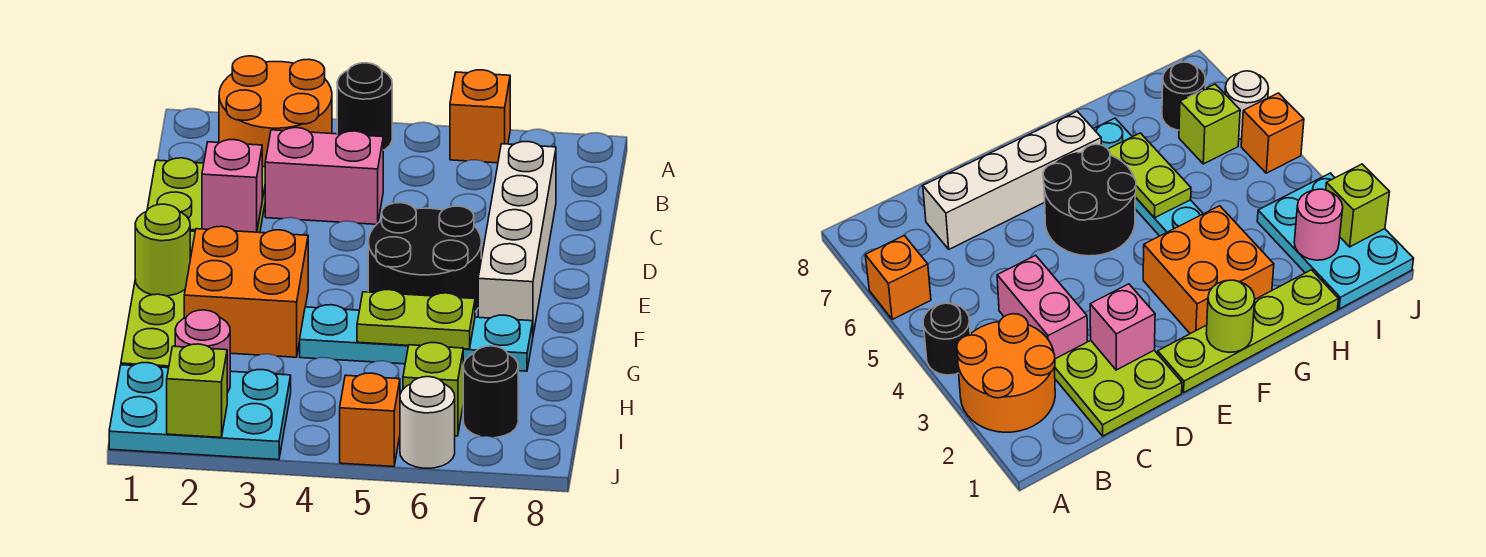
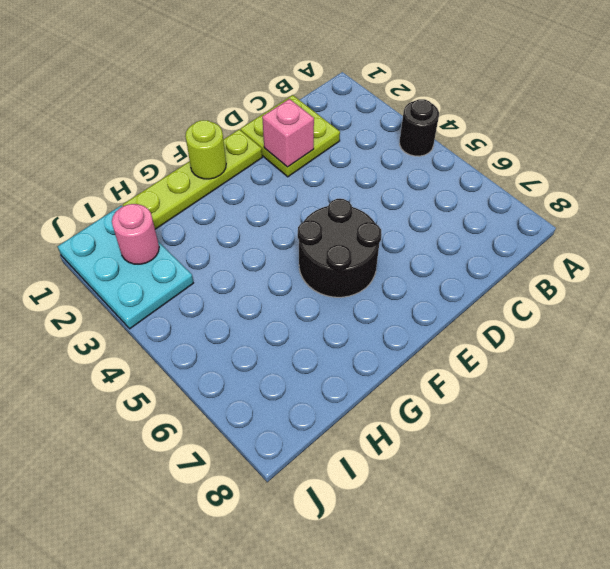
none -> orange 2x2 round brick [219,56,332,167]
none -> orange 1x1 brick [450,70,510,163]
none -> pink 1x2 brick [265,128,383,224]

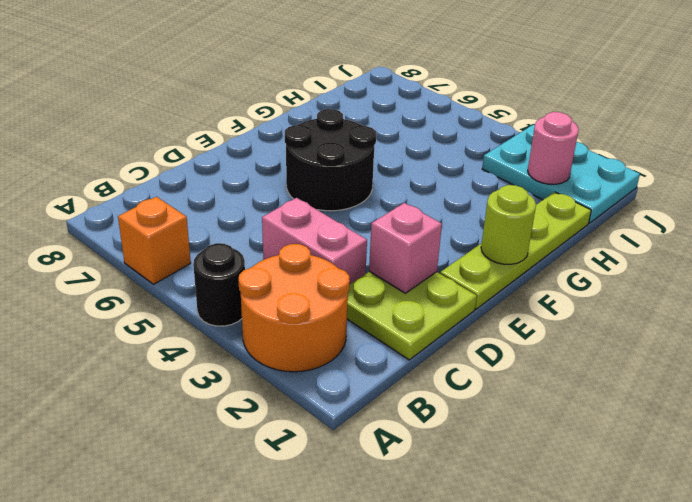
none -> white 1x4 brick [478,142,556,334]
none -> orange 2x2 brick [184,226,308,357]
none -> cyan 1x4 plate [300,305,533,371]

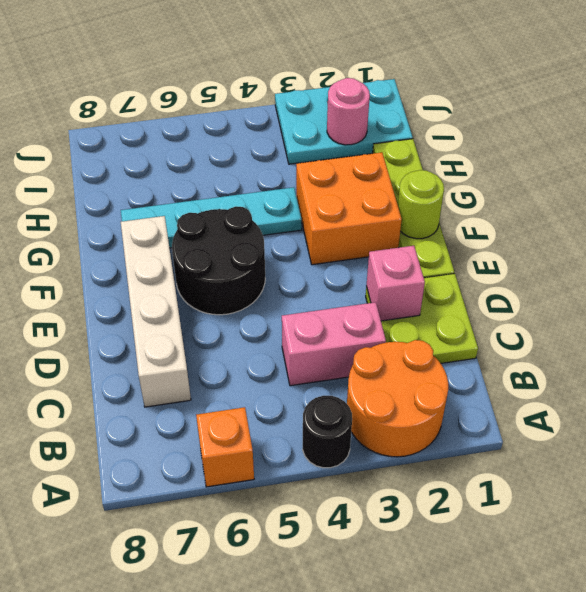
none -> lime 1x1 brick [403,343,463,436]
none -> black 1x1 round brick [463,346,518,438]
none -> orange 1x1 brick [340,373,400,467]

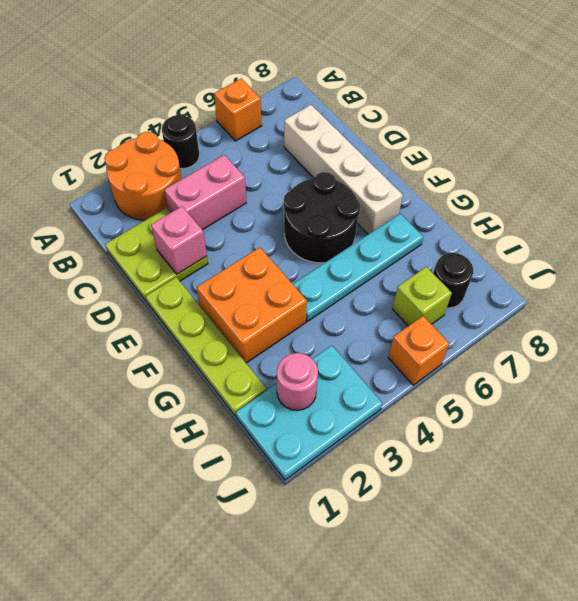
none -> white 1x1 round brick [400,377,455,468]
none -> lime 1x1 round brick [135,204,190,296]
none -> lime 1x2 plate [357,290,475,349]

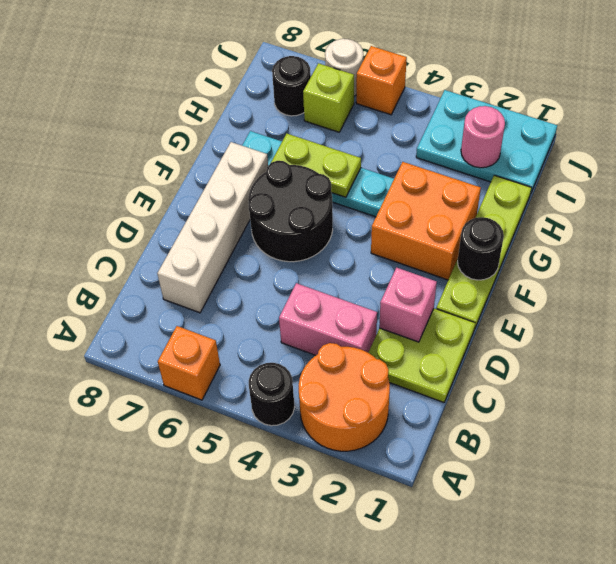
black 1x1 round brick [458,217,504,280] -> lime 1x1 round brick [135,204,190,296]
none -> lime 1x1 brick [167,344,227,437]

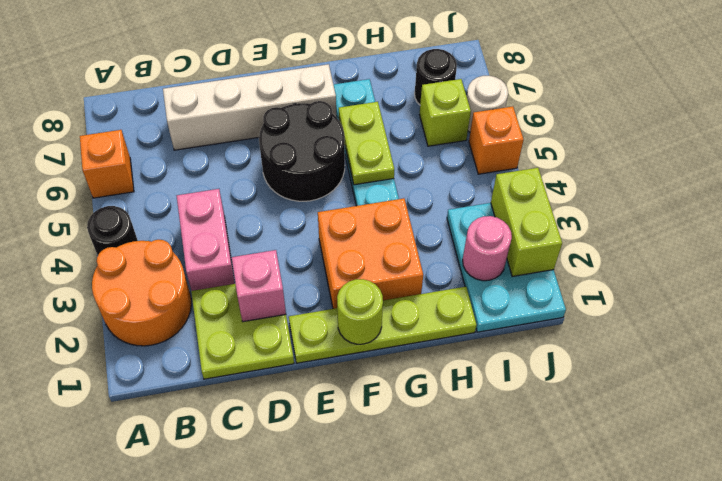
lime 1x2 brick [491,168,562,277] -> lime 1x1 brick [167,344,227,437]

